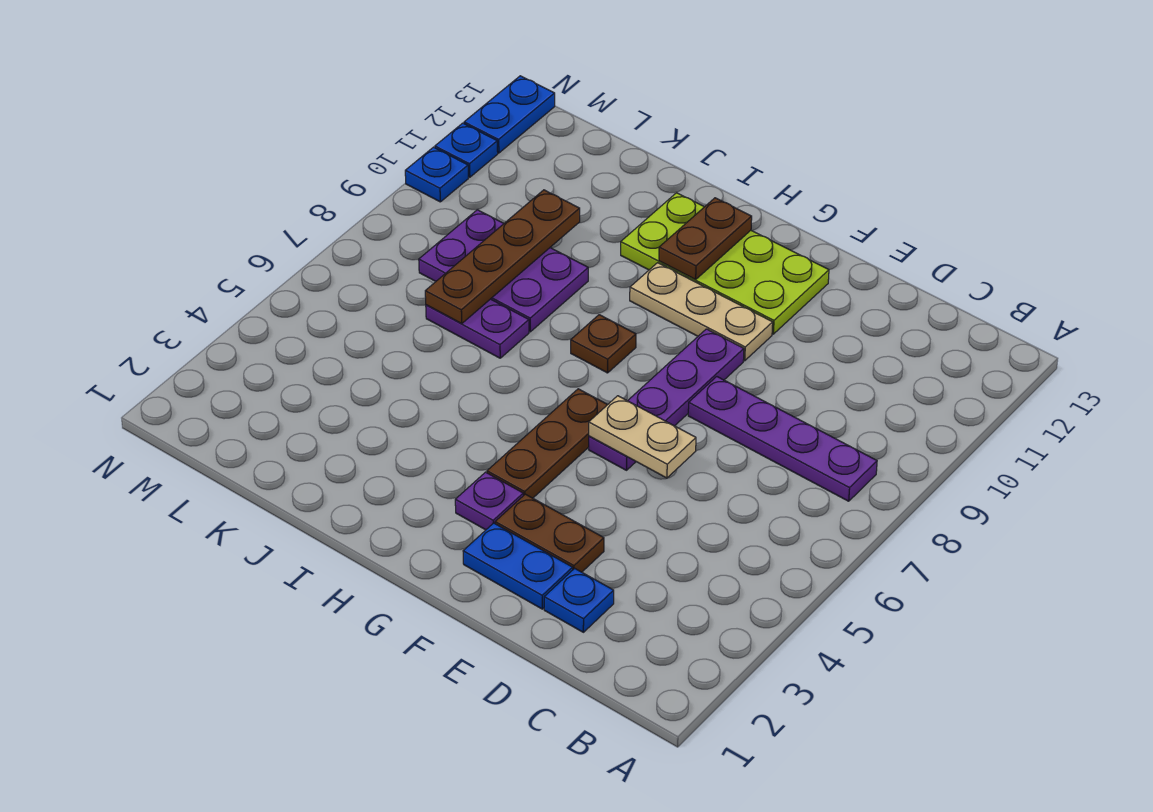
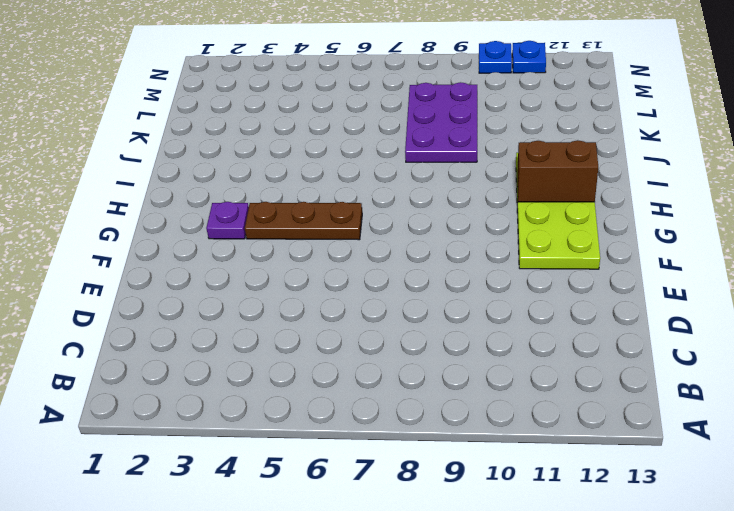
brown 1x2 brick [517,140,598,202] -> brown 1x2 plate [659,198,752,280]
none -> purple 1x4 plate [688,377,877,501]
none -> blue 1x1 plate [544,568,614,632]
none -> blue 1x2 plate [463,523,573,609]

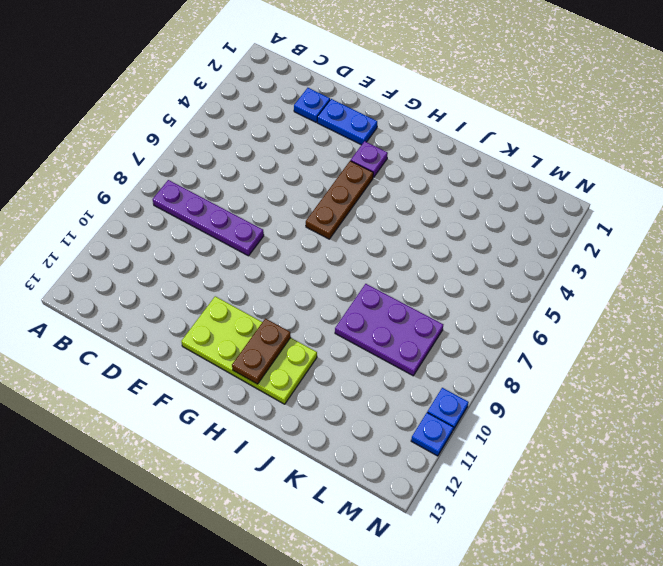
none -> brown 1x2 plate [495,494,604,572]
none -> purple 1x4 plate [589,329,744,470]
none -> tan 1x3 plate [630,263,773,361]

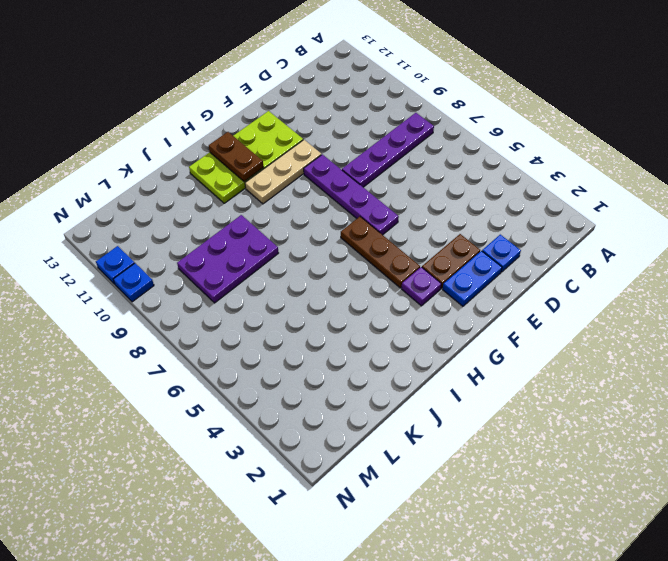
none -> brown 1x1 plate [571,315,636,373]
none -> purple 1x2 plate [426,299,529,358]
none -> blue 1x2 plate [464,76,555,153]

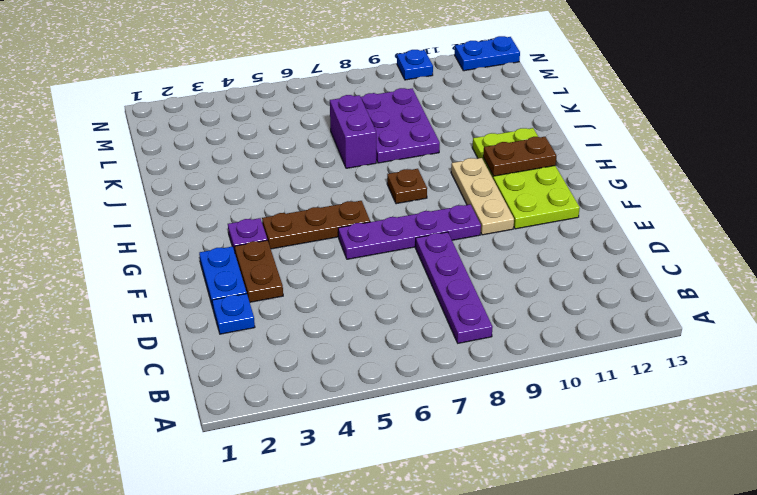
purple 1x2 brick [330,95,376,168] -> purple 1x2 plate [426,299,529,358]
none -> blue 1x1 plate [435,123,498,177]
none -> tan 1x2 plate [589,396,696,478]
none -> brown 1x4 plate [425,190,580,323]

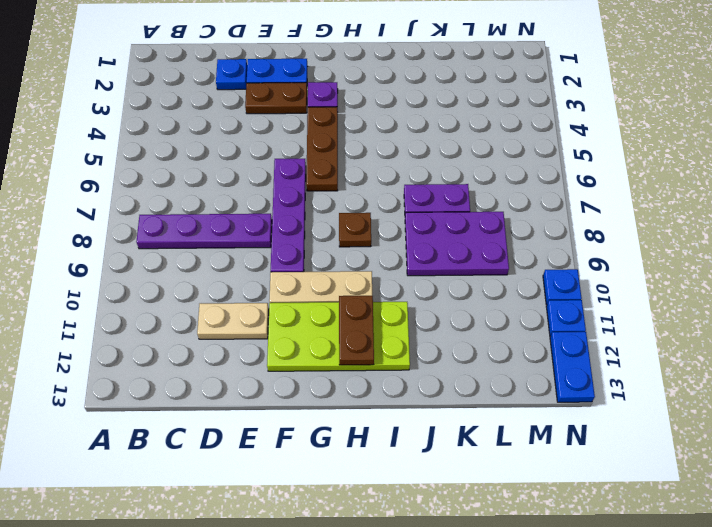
tan 1x2 plate [197,303,269,339] -> tan 1x2 plate moved to [589,396,696,478]
none -> brown 1x4 plate [425,190,580,323]

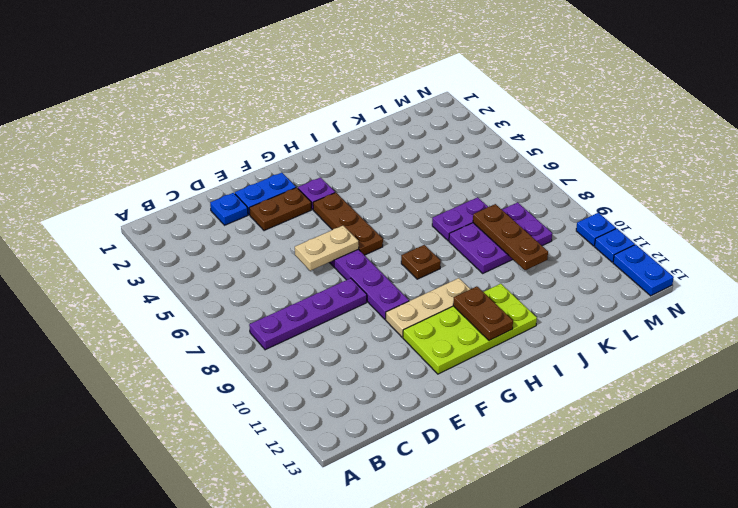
brown 1x3 plate [473,204,548,270] -> brown 1x4 plate [425,190,580,323]

